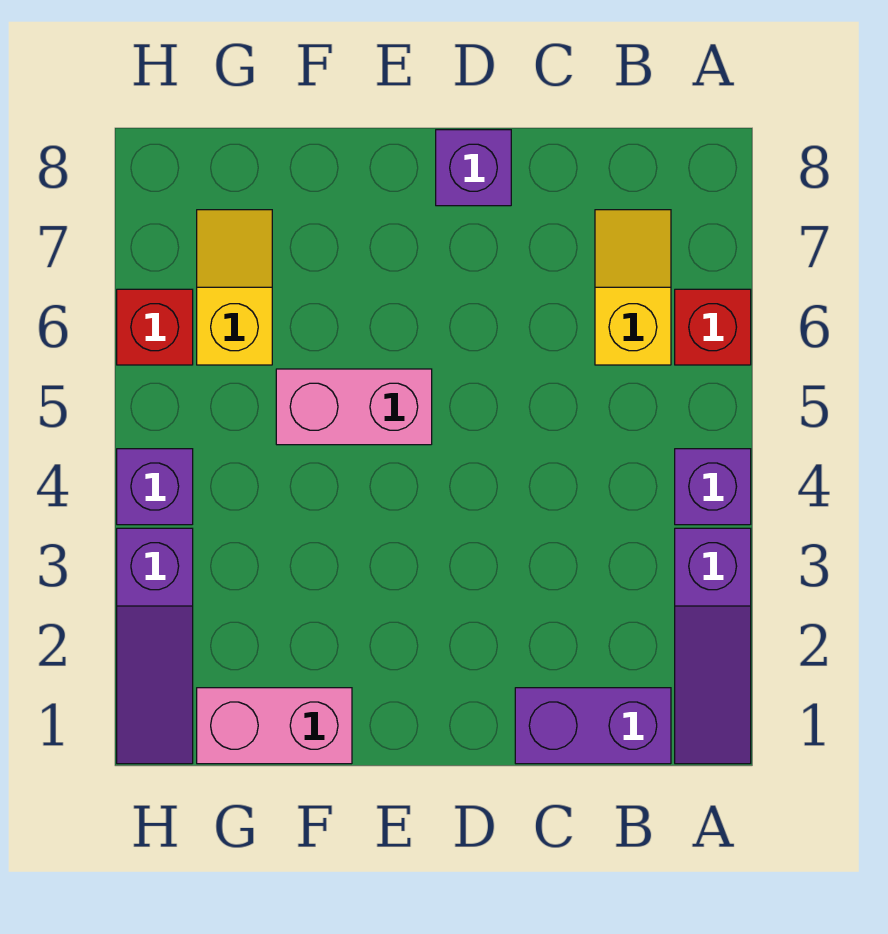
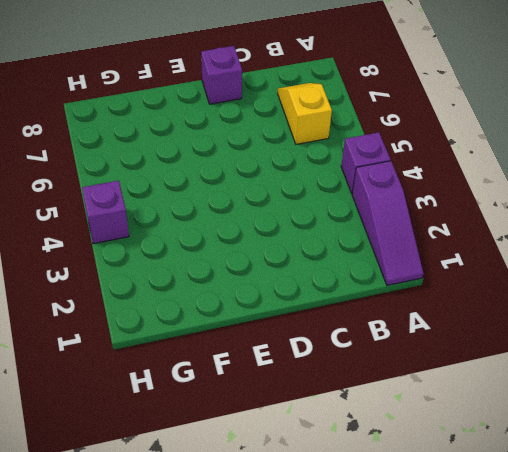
none -> red 1x1 brick [675,289,751,365]
none -> purple 1x2 brick [515,688,671,764]
none -> pink 1x2 brick [276,369,432,445]

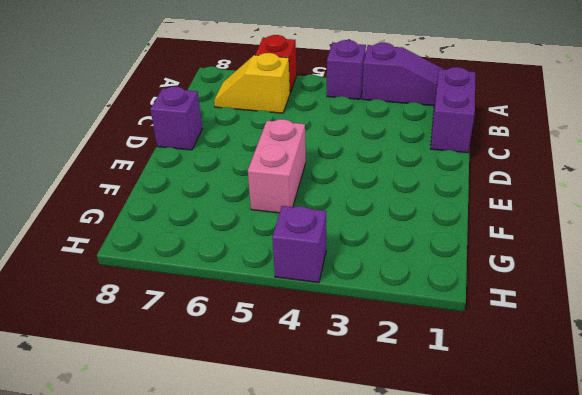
none -> pink 1x2 brick [197,688,352,764]
none -> yellow 1x2 slope [197,210,272,365]
none -> purple 1x3 slope [117,528,193,764]

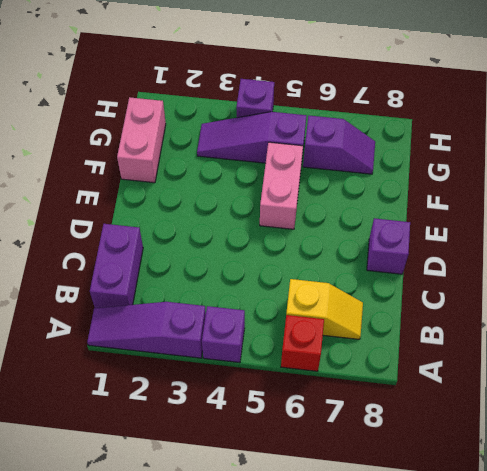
purple 1x3 slope [197,112,306,163] -> purple 1x3 slope moved to [117,528,193,764]
purple 1x2 slope [303,116,375,174] -> yellow 1x2 slope [197,210,272,365]
none -> red 1x1 brick [117,289,193,365]

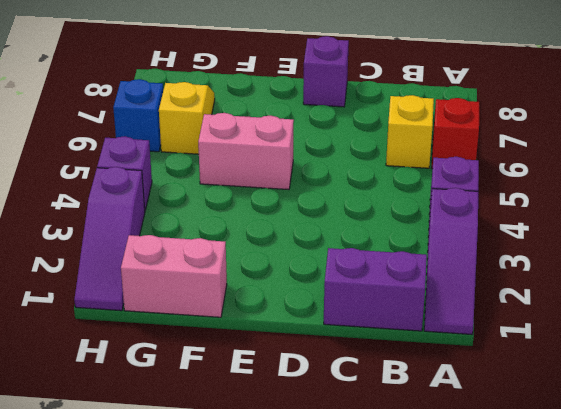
blue 1x1 brick [113,79,163,152] -> red 1x1 brick [117,289,193,365]

